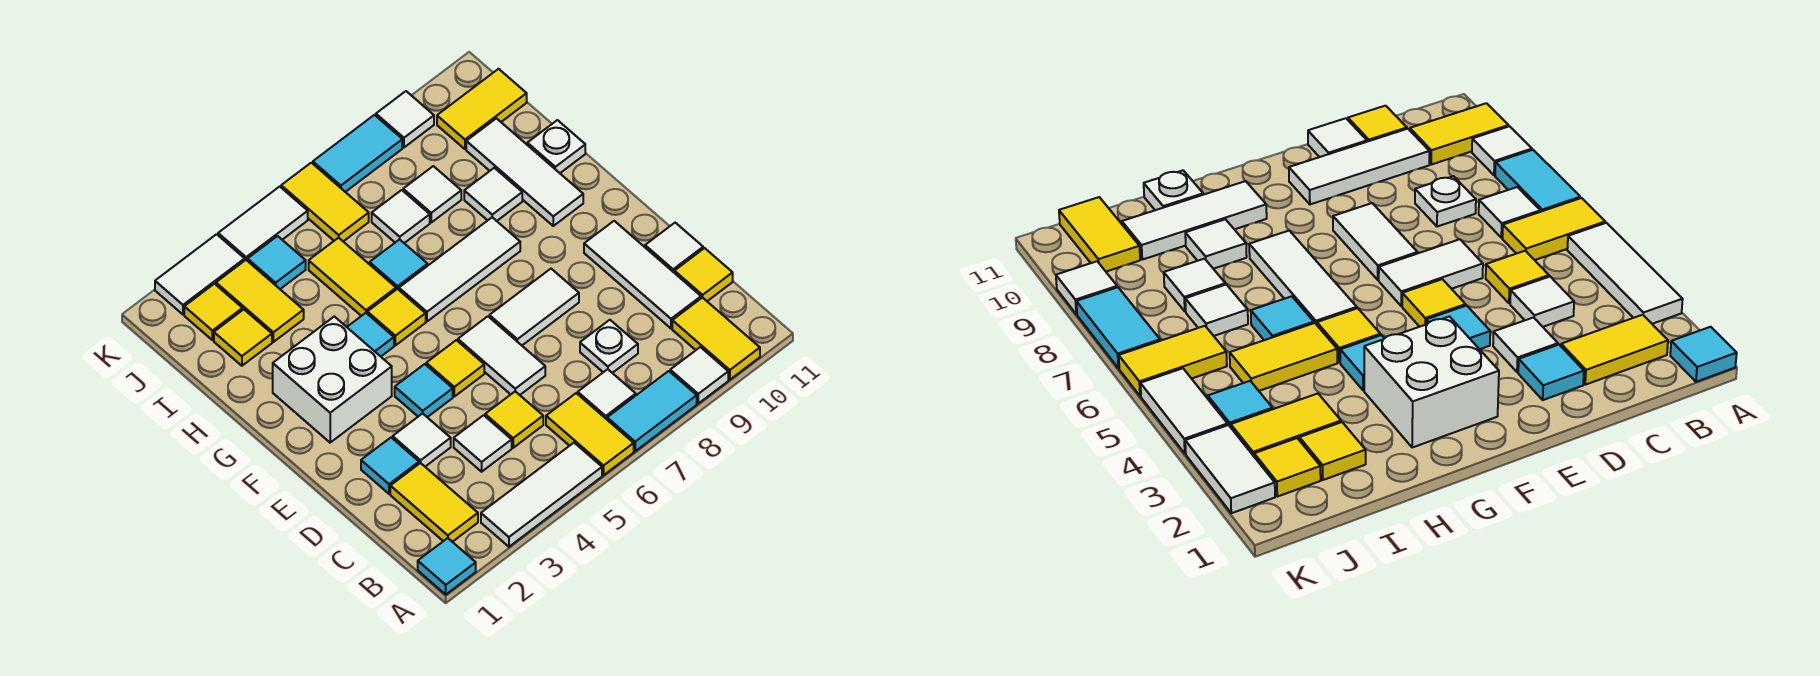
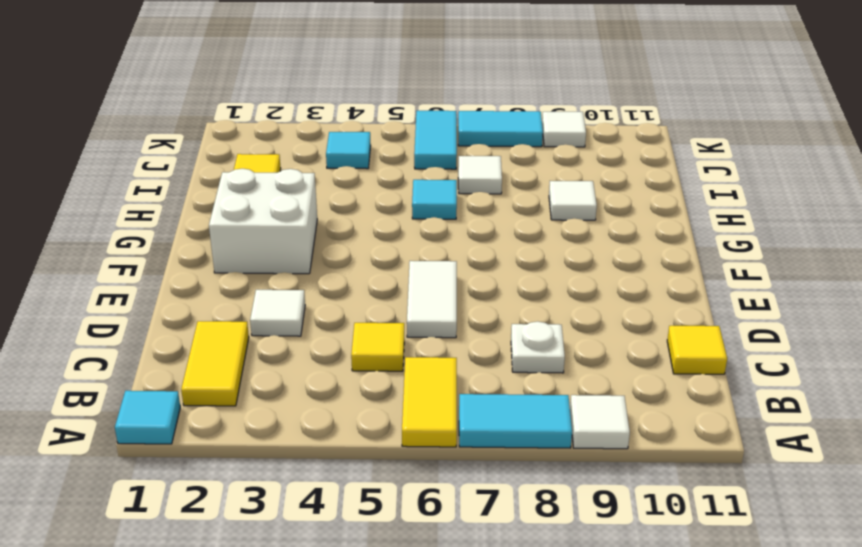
cyan 1x2 tile [414,111,457,169] -> yellow 1x2 tile [281,163,369,241]
none -> white 1x3 tile [481,443,602,547]
none -> yellow 1x2 tile [672,297,760,380]
none -> white 1x1 tile [578,369,636,419]
none -> white 1x1 tile [454,415,512,472]

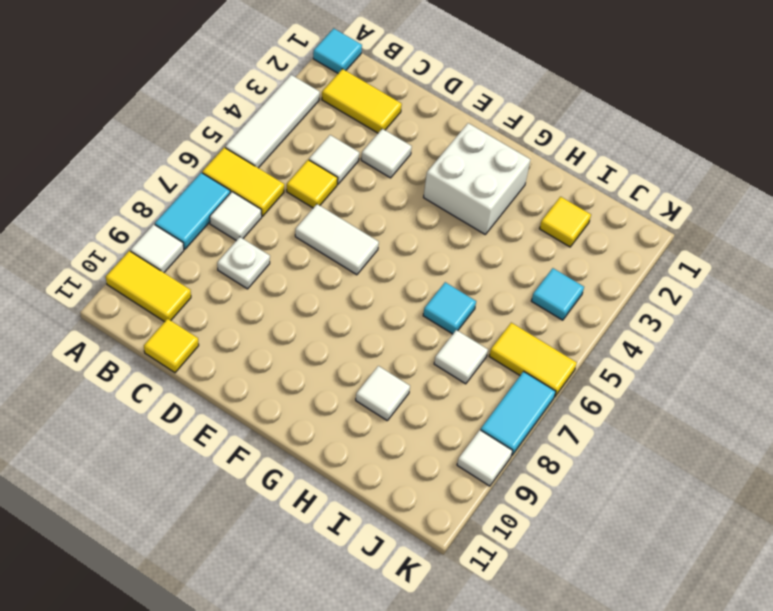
none -> white 1x3 tile [584,221,701,328]
none -> cyan 1x1 tile [361,438,419,494]
none -> white 1x1 tile [645,223,703,273]
none -> cyan 1x1 tile [395,364,453,417]

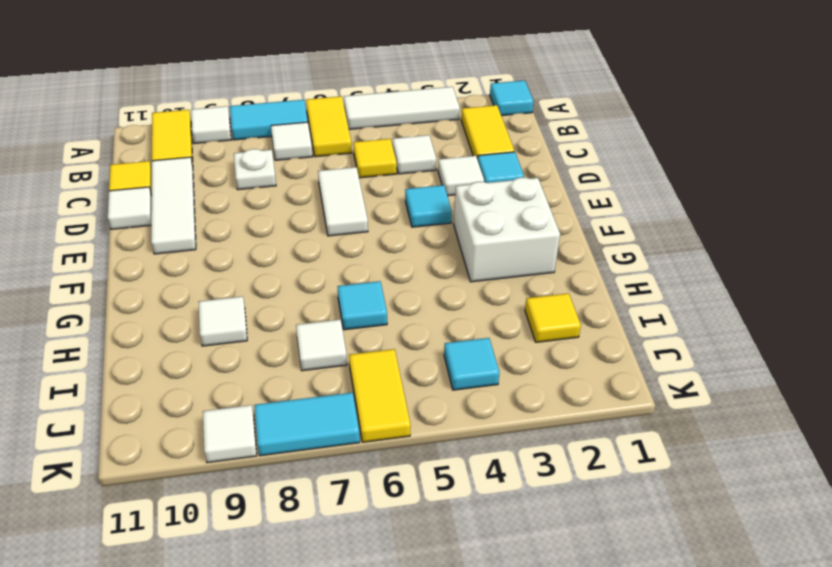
none -> yellow 1x1 tile [426,340,484,396]
none -> white 1x2 tile [489,269,579,345]
none -> cyan 1x1 tile [347,313,394,356]
none -> yellow 1x1 tile [367,289,426,345]

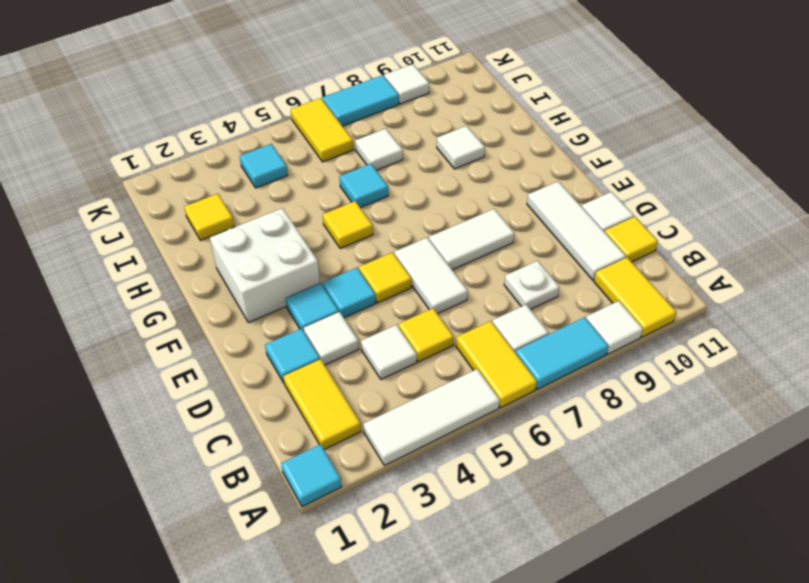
cyan 1x1 tile [286,283,339,331] -> cyan 1x1 tile moved to [347,313,394,356]
none -> white 1x3 tile [399,217,520,321]
none -> white 1x3 tile [466,118,583,226]
none -> yellow 1x2 tile [309,238,396,316]
none -> white 1x1 plate [527,120,585,173]

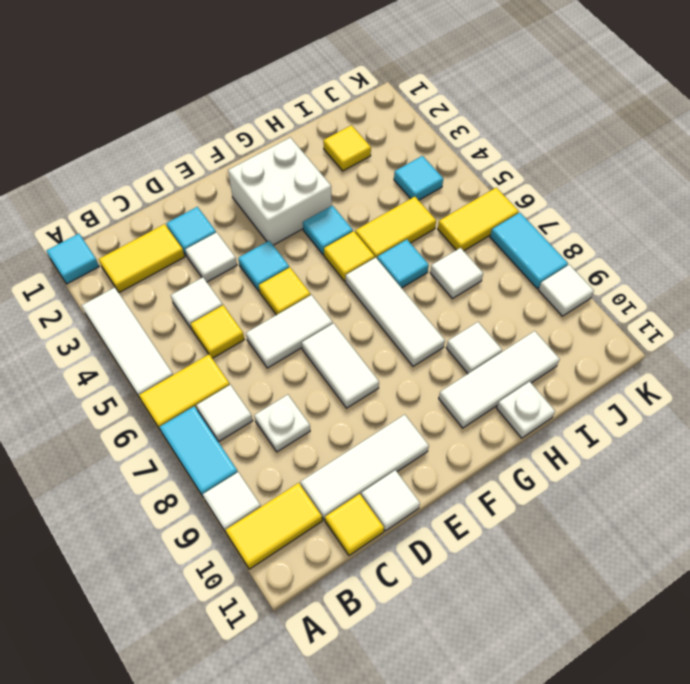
none -> yellow 1x2 tile [216,260,304,342]
none -> white 1x1 tile [403,166,461,222]
none -> yellow 1x1 tile [184,284,243,340]
none -> yellow 1x2 tile [437,69,527,149]

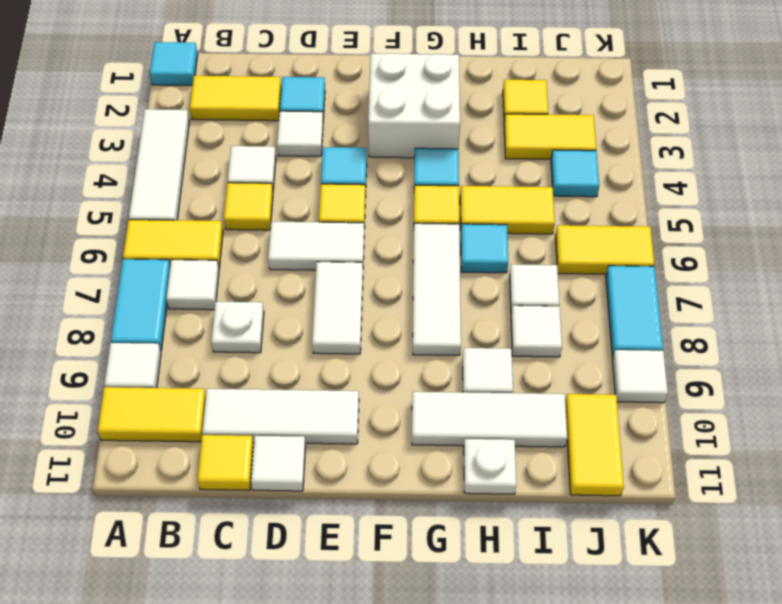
none -> yellow 1x1 tile [184,284,243,340]
none -> white 1x2 tile [155,234,245,315]
none -> white 1x2 tile [218,187,308,261]

